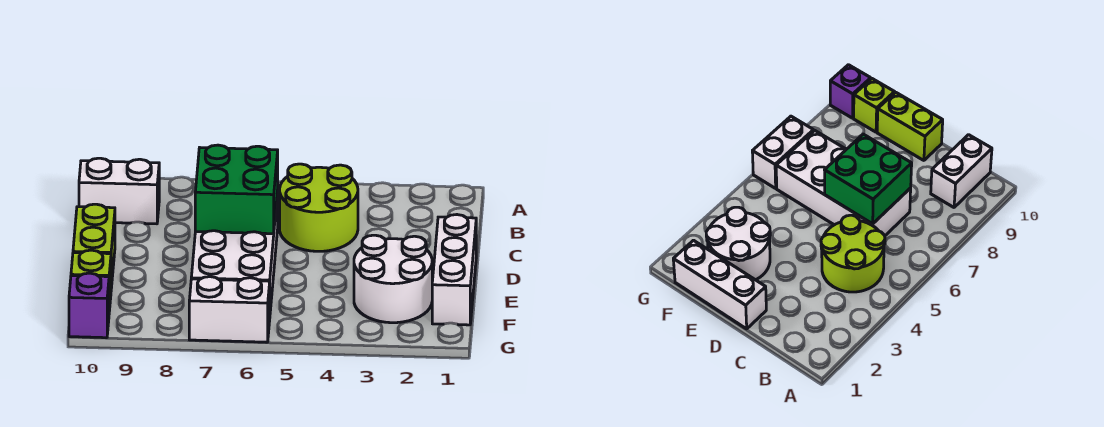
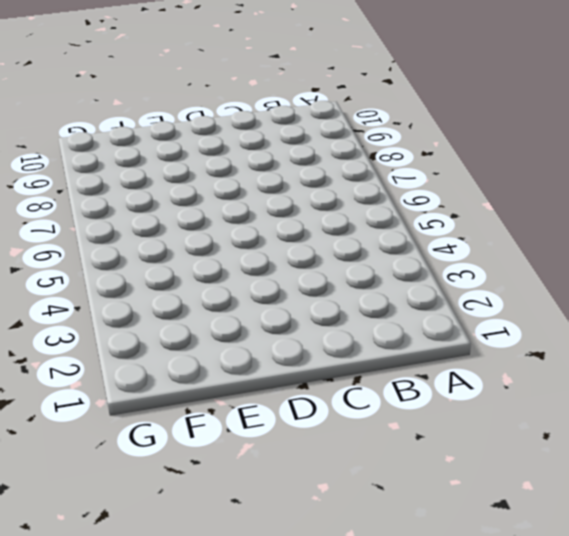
none -> lime 2x2 round brick [280,164,358,251]
none -> white 1x2 brick [79,158,159,224]

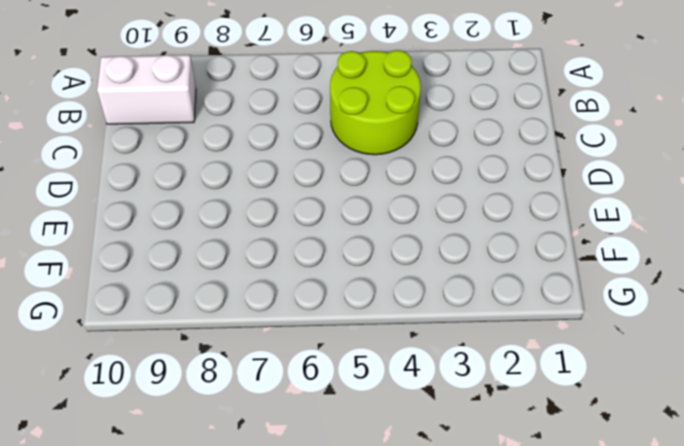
none -> white 2x4 brick [191,191,278,311]
none -> white 1x3 brick [432,215,476,325]

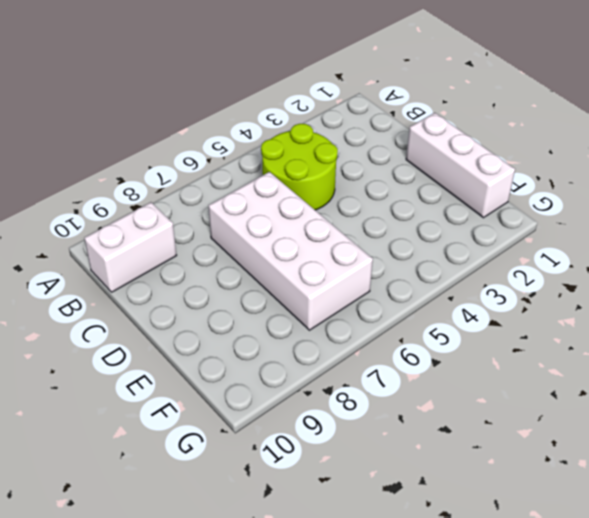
none -> lime 1x2 brick [73,204,115,288]
none -> white 2x2 round brick [354,235,432,323]

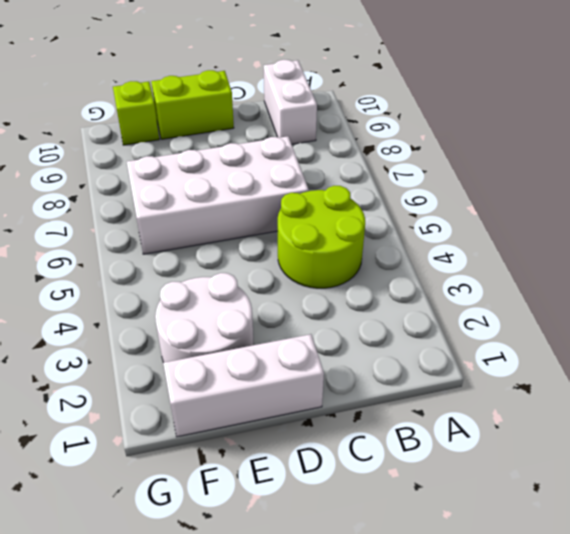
none -> white 1x2 brick [189,277,270,342]
none -> purple 1x1 brick [69,273,109,338]

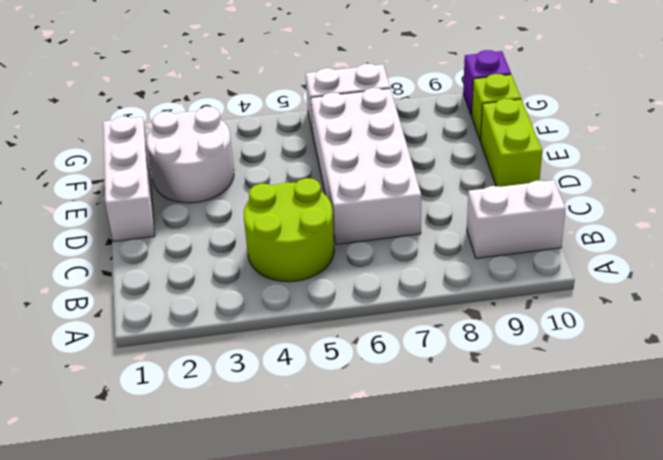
none -> green 2x2 brick [195,145,278,234]

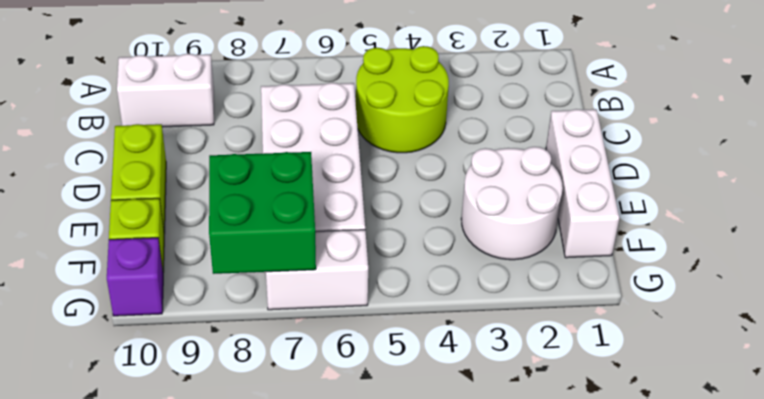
green 2x2 brick [209,152,316,274] -> green 2x2 brick moved to [195,145,278,234]

